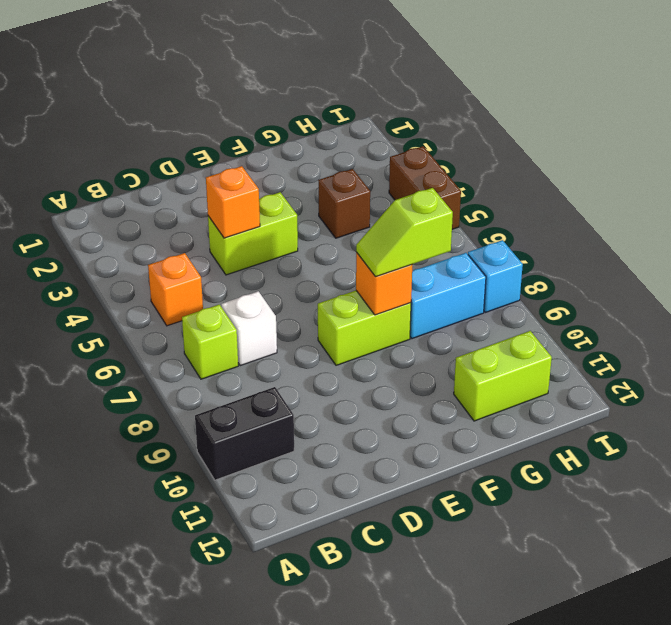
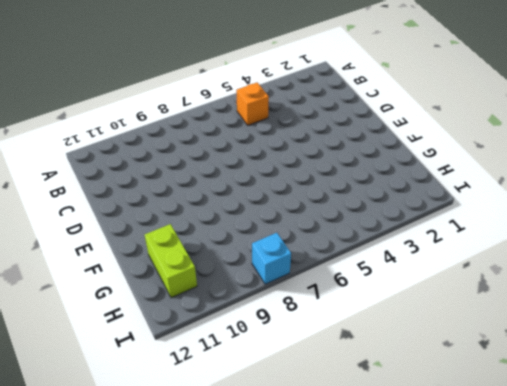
none -> black 1x2 brick [195,387,294,480]
none -> lime 1x1 brick [182,304,238,379]
none -> white 1x1 brick [221,291,277,366]

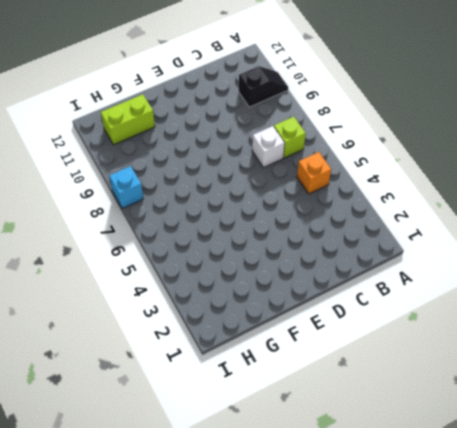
black 1x2 slope [239,66,288,107] -> black 1x2 brick [195,387,294,480]
none -> lime 1x2 brick [208,192,298,275]
none -> lime 1x2 brick [318,291,411,365]
none -> brown 1x1 brick [318,169,370,238]

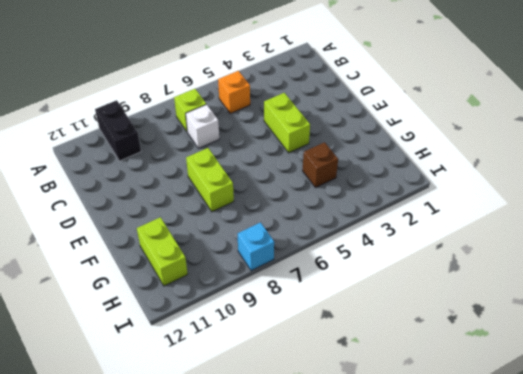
none -> cyan 1x2 brick [410,253,486,339]
none -> brown 1x2 brick [389,146,461,229]
none -> orange 1x1 brick [206,166,260,238]

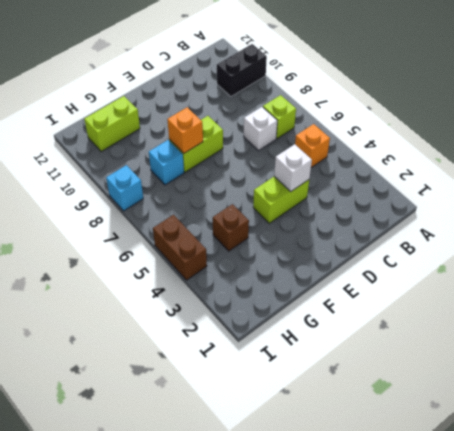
white 1x1 brick [274,144,312,191] -> orange 1x1 brick [206,166,260,238]
cyan 1x1 brick [149,140,184,185] -> cyan 1x2 brick [410,253,486,339]
none -> lime 1x2 slope [356,188,453,277]

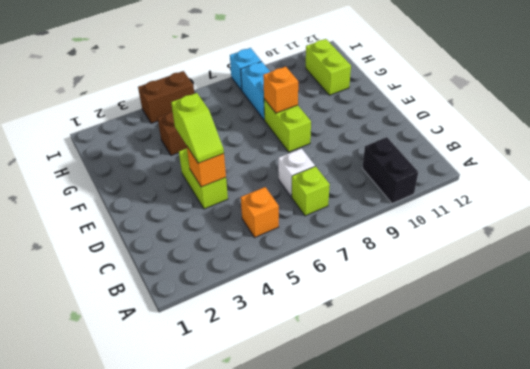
lime 1x2 slope [171,93,224,163] -> lime 1x2 slope moved to [356,188,453,277]

